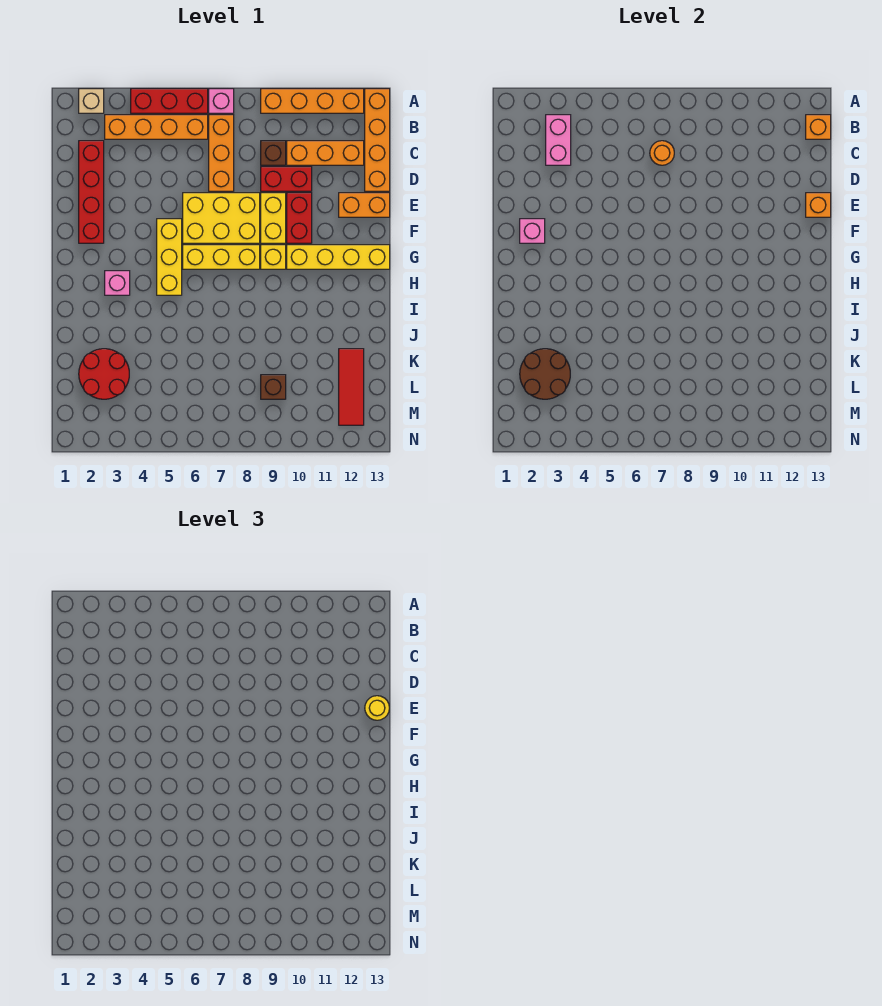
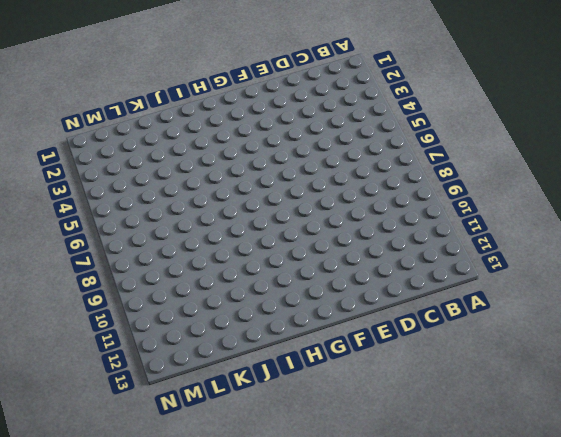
none -> tan 1x1 brick [79,89,104,113]
none -> red 1x3 brick [131,89,208,113]
none -> pink 1x1 brick [209,89,234,113]
none -> orange 1x4 brick [261,89,364,113]

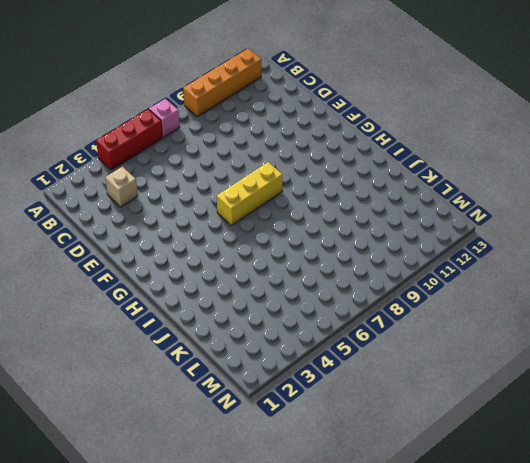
tan 1x1 brick [105,167,138,207] -> tan 1x1 brick moved to [79,89,104,113]
none -> orange 1x4 brick [365,89,390,191]
none -> orange 1x4 brick [105,115,208,139]
none -> orange 1x3 brick [209,115,234,191]
none -> red 1x4 brick [79,141,104,243]

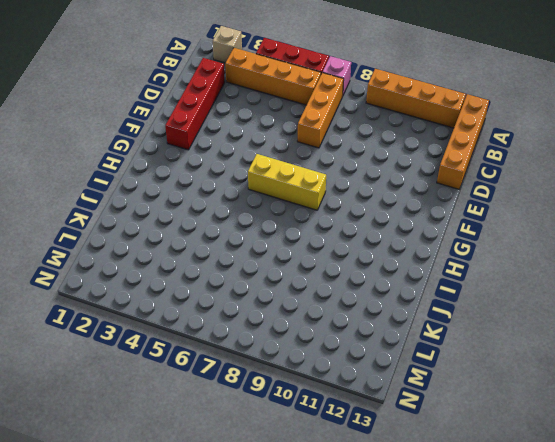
none -> brown 1x1 brick [261,141,286,165]
none -> orange 1x3 brick [287,141,364,165]
none -> red 1x2 brick [261,167,312,191]
none -> yellow 2x3 brick [183,193,260,243]

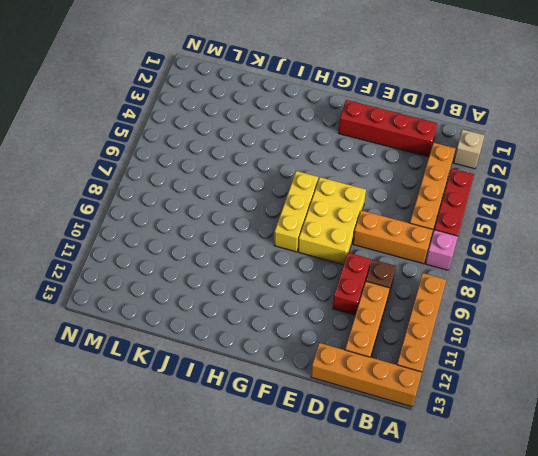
none -> yellow 1x2 brick [261,193,286,243]
none -> red 1x2 brick [287,193,312,243]
none -> orange 1x2 brick [339,193,390,217]
none -> yellow 1x3 brick [157,219,182,295]

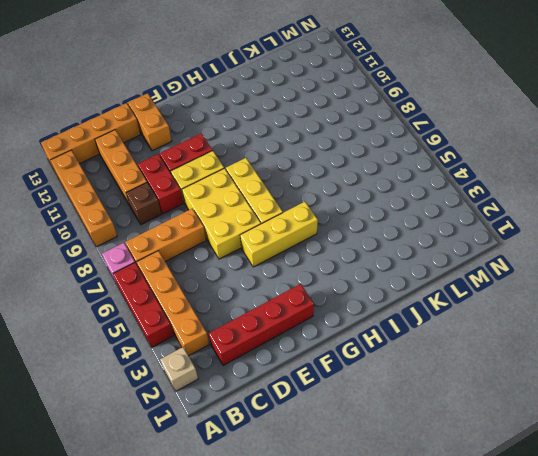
none -> yellow 1x1 brick [261,245,286,269]
none -> yellow 1x4 brick [287,245,390,269]
none -> pink 1x1 brick [105,271,130,295]
none -> red 2x2 round brick [79,349,129,399]

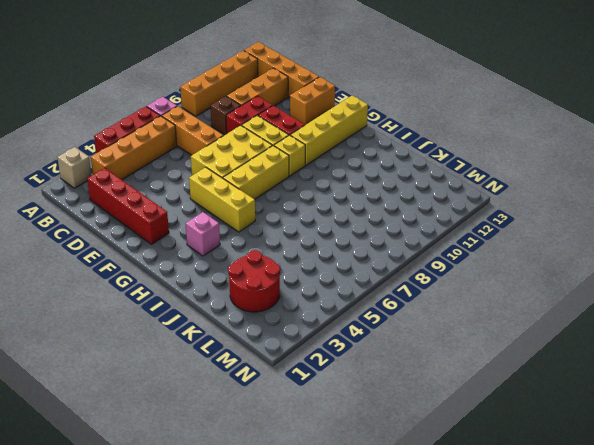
none -> red 1x3 tile [339,349,364,425]
none -> brown 1x1 brick [261,375,286,399]
none -> pink 1x2 brick [546,115,571,165]
none -> orange 1x1 brick [806,115,831,139]

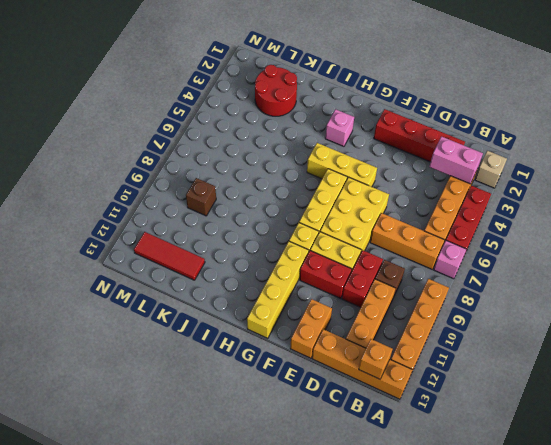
none -> orange 1x1 round brick [650,141,674,165]
none -> orange 1x1 brick [806,193,831,217]
none -> pink 1x1 brick [520,219,545,243]
none -> brown 2x2 round brick [520,349,570,399]

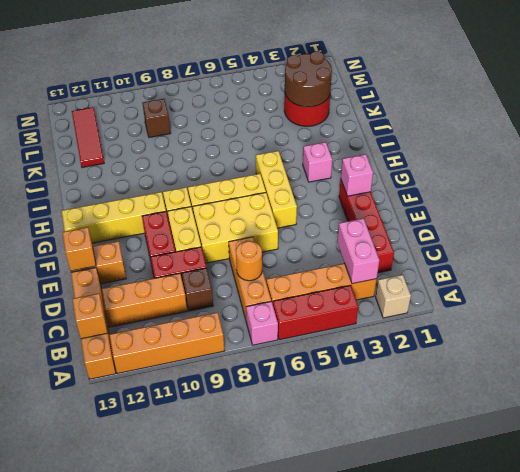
none -> yellow 1x1 round brick [365,696,389,720]

